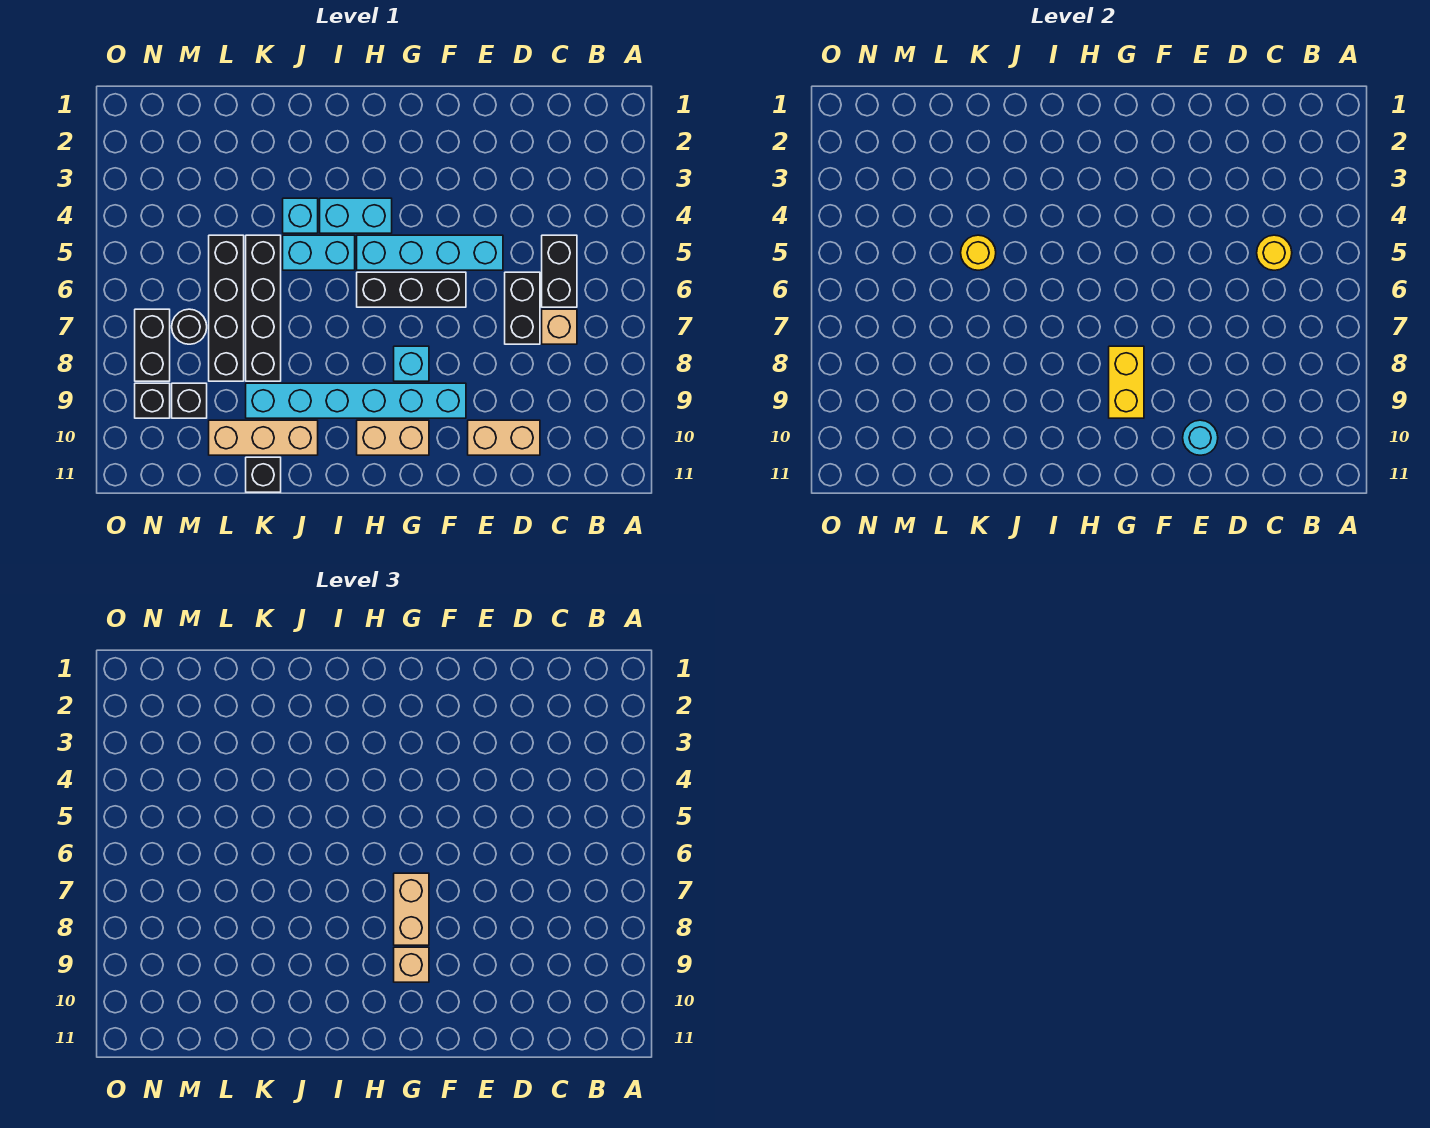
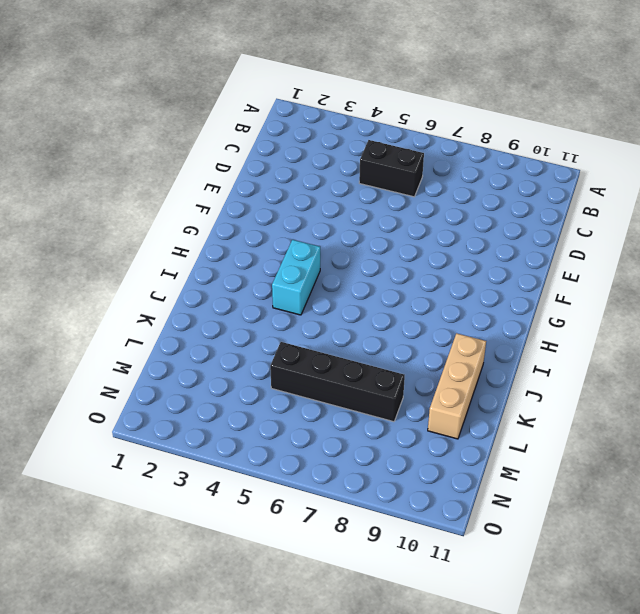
none -> tan 1x1 brick [542,309,577,344]
none -> black 1x2 brick [505,272,540,344]
none -> tan 1x2 brick [468,420,540,455]

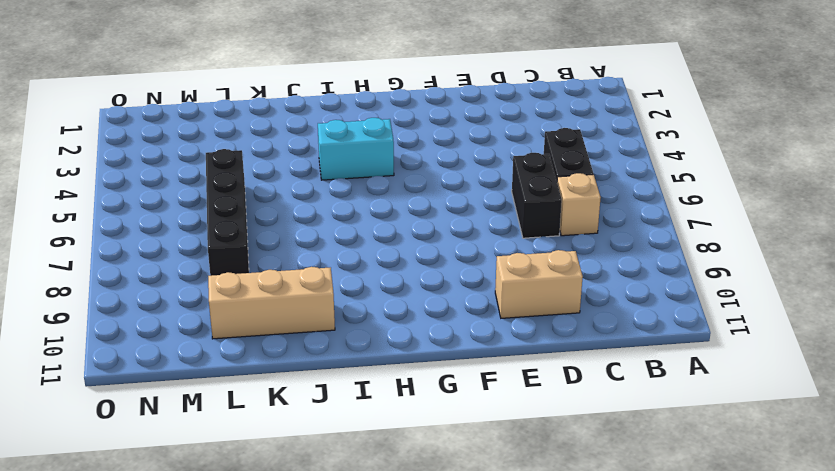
none -> cyan 1x4 brick [357,235,503,270]
none -> black 1x3 brick [357,272,466,307]
none -> cyan 1x6 brick [246,383,466,418]

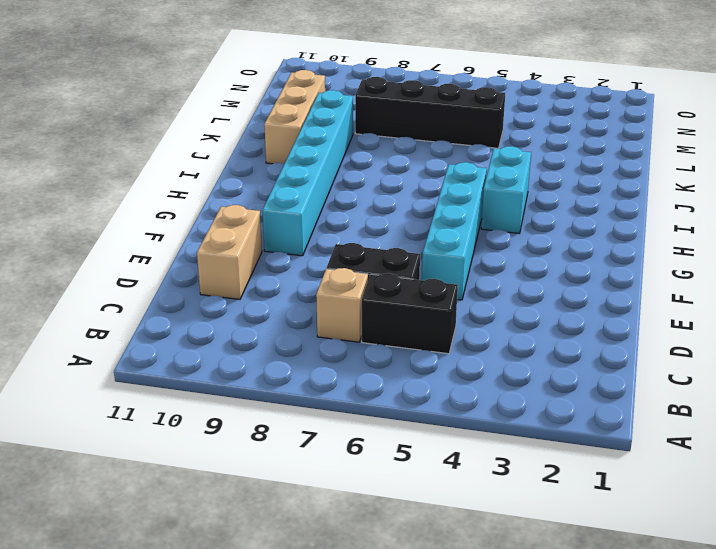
none -> black 1x3 brick [357,272,466,307]
none -> cyan 1x1 brick [394,346,429,381]
none -> tan 1x2 brick [357,420,429,455]

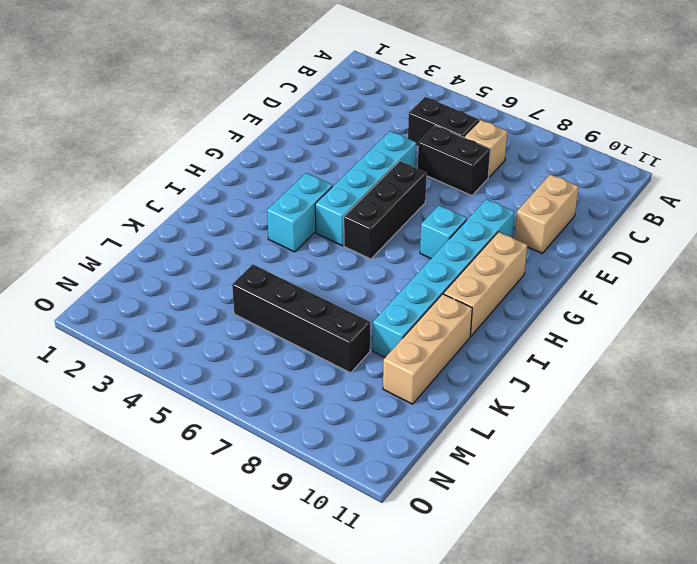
tan 1x3 brick [444,232,527,336] -> tan 1x2 brick [357,420,429,455]
none -> cyan 1x2 brick [283,235,355,270]
none -> cyan 1x1 brick [283,198,318,233]
none -> black 1x4 brick [246,235,281,381]

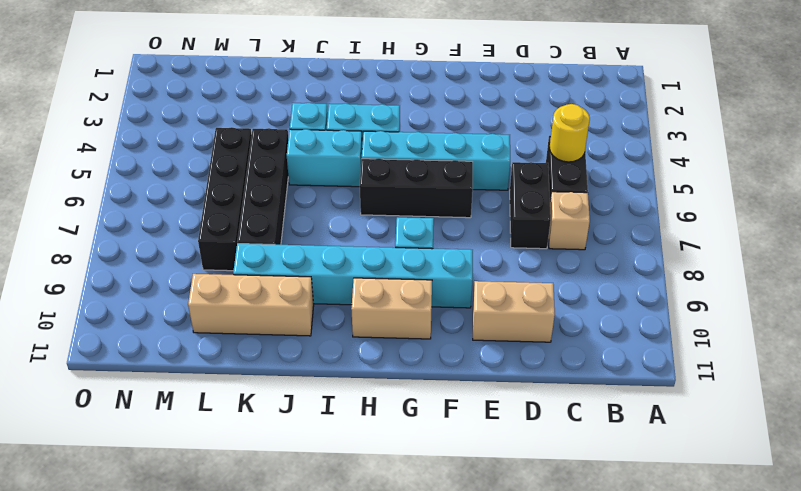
none -> black 1x1 brick [246,457,281,492]
none -> black 1x1 round brick [172,309,207,344]
none -> black 1x1 brick [172,383,207,418]

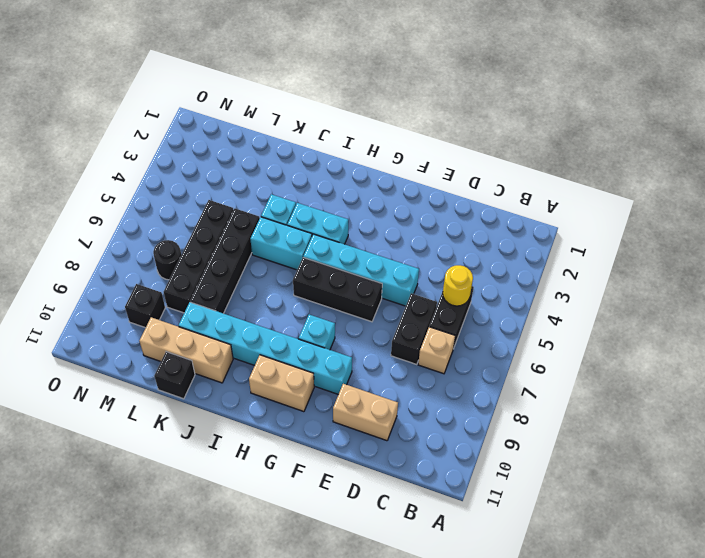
none -> black 1x2 brick [135,309,170,381]
none -> black 1x1 brick [135,383,170,418]
none -> cyan 1x1 round brick [1183,420,1218,455]

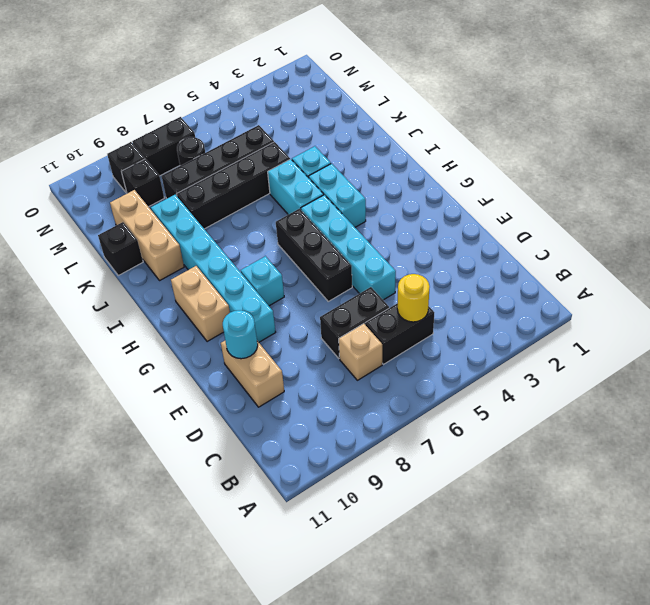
none -> yellow 1x2 brick [1109,346,1144,418]
none -> yellow 1x1 round brick [961,235,996,270]
none -> tan 1x2 brick [394,873,429,945]

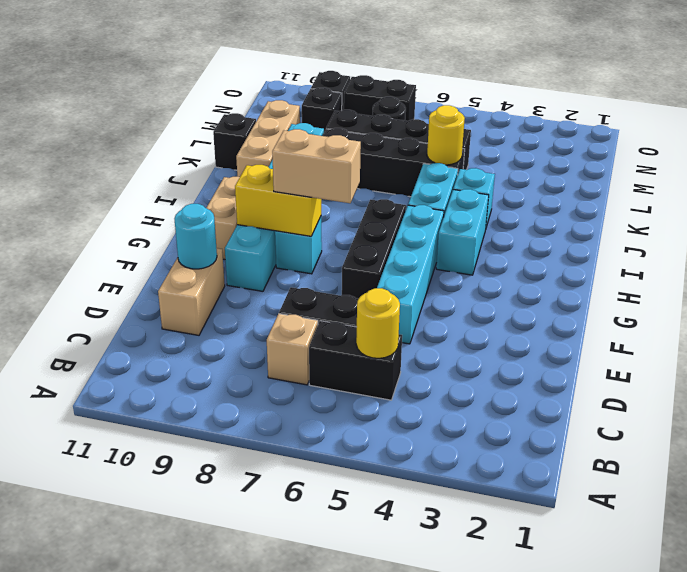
none -> tan 1x1 brick [394,947,429,982]

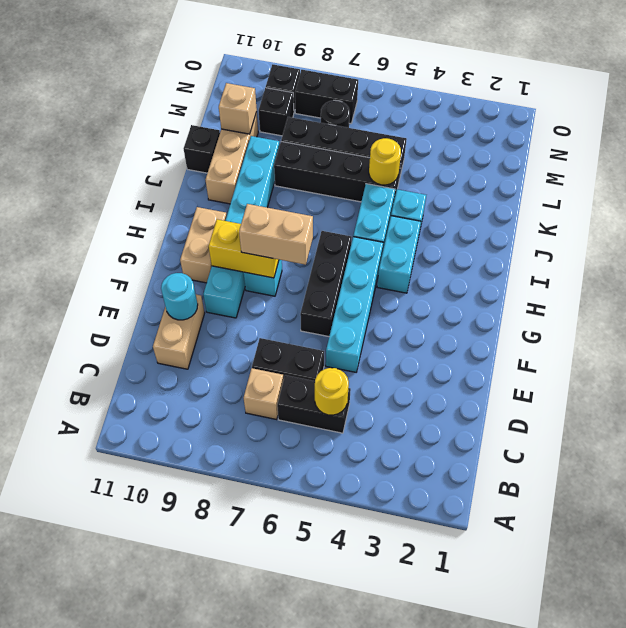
tan 1x1 brick [219,83,257,134] -> tan 1x1 brick moved to [394,947,429,982]

